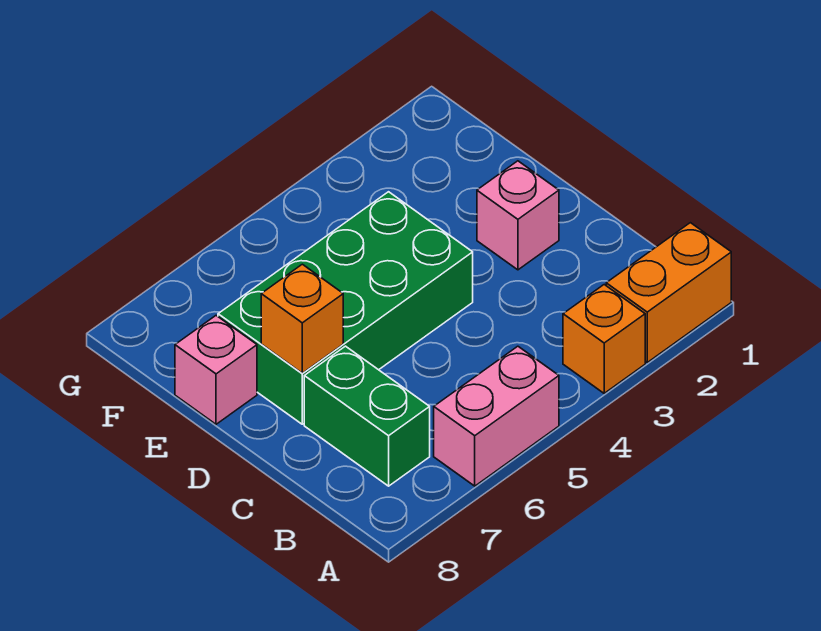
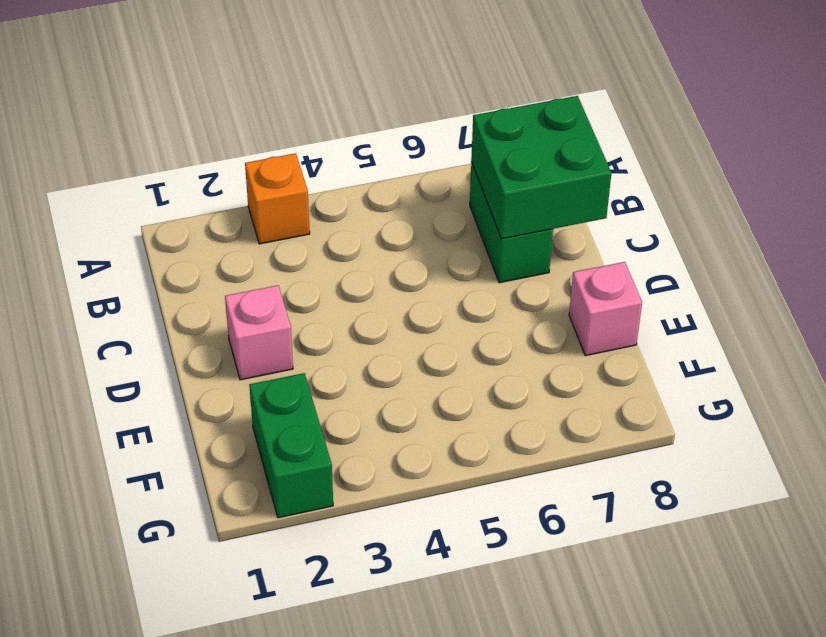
green 2x2 brick [471,96,611,239] -> none
green 1x2 brick [249,373,333,518] -> none
none -> orange 1x2 brick [606,223,731,362]
none -> pink 1x2 brick [434,346,559,486]

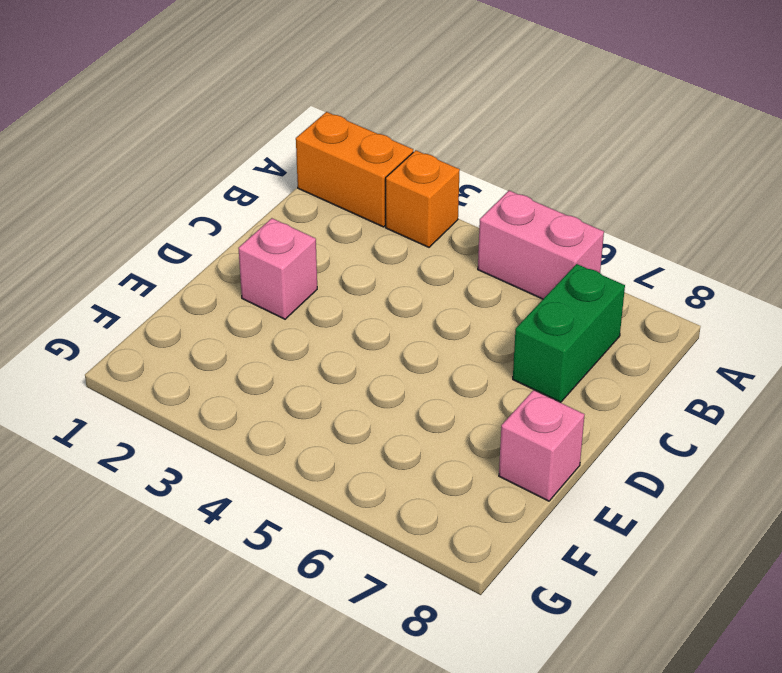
none -> green 2x4 brick [218,192,473,424]
none -> orange 1x1 brick [261,264,343,373]

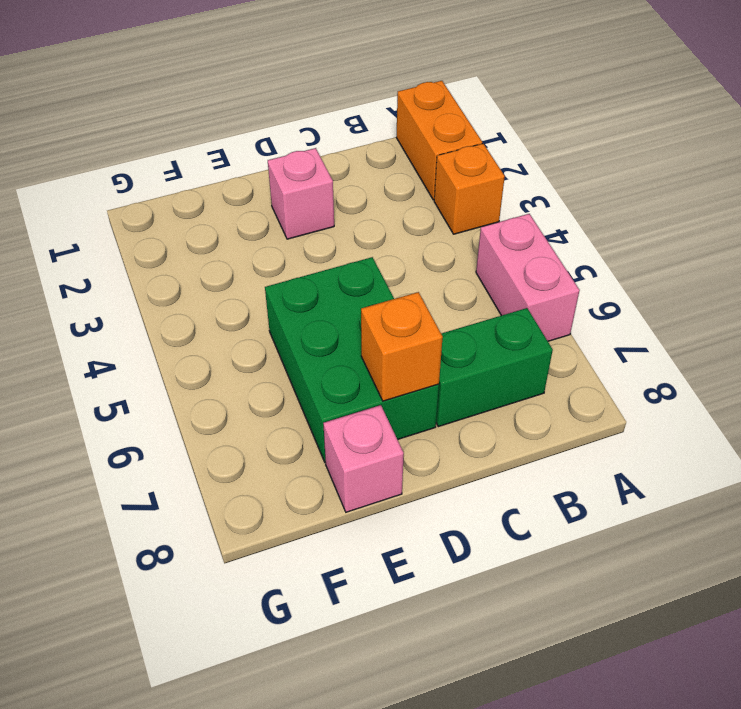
green 2x3 brick [265,257,439,462] -> green 2x4 brick [218,192,473,424]

